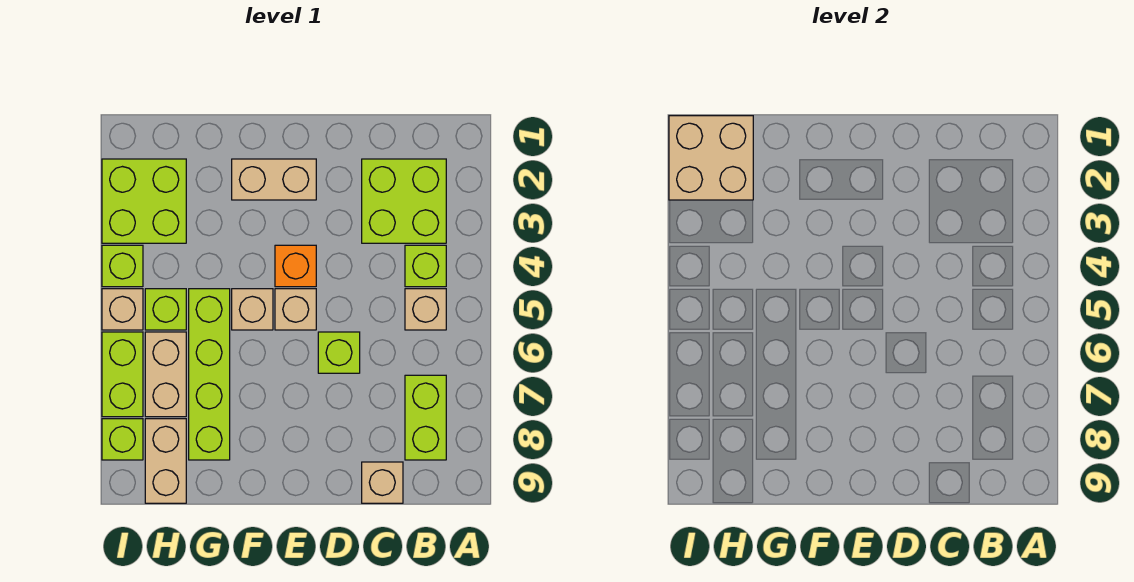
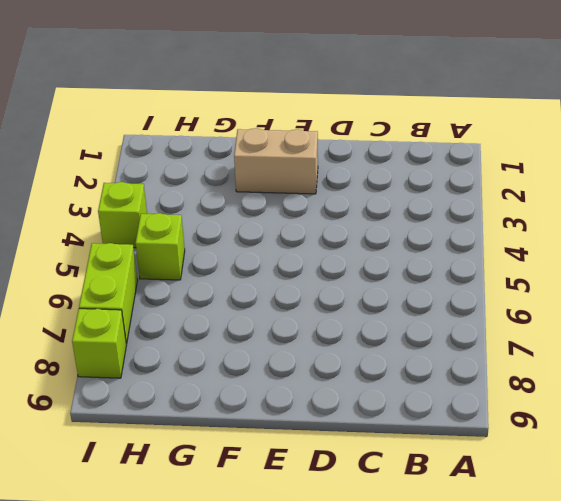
none -> lime 2x2 brick [362,159,446,243]
none -> lime 1x1 brick [405,245,446,287]
none -> tan 1x1 brick [405,289,446,330]

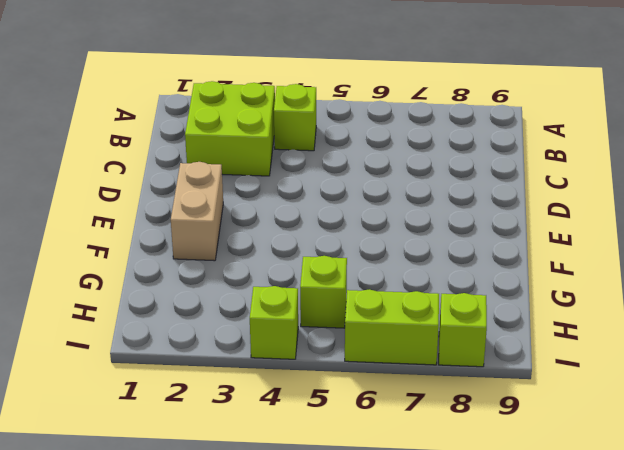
none -> tan 1x1 brick [405,289,446,330]
none -> lime 1x2 brick [405,375,446,460]
none -> tan 1x1 brick [362,462,403,503]

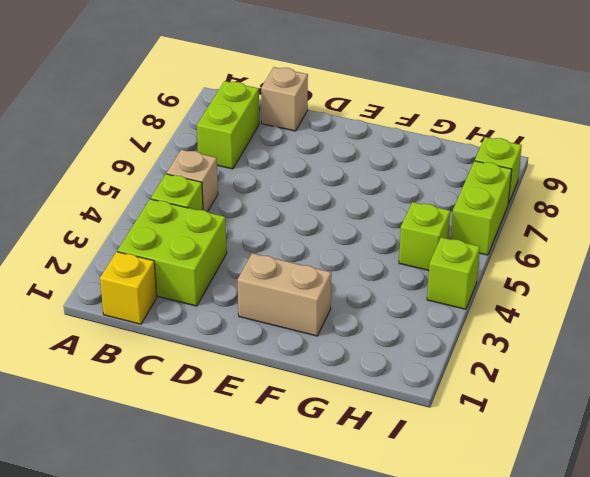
yellow 1x1 brick [100,252,157,324] -> none
none -> lime 1x1 brick [318,332,360,373]
none -> orange 1x1 brick [275,245,316,287]
none -> tan 1x1 brick [275,289,316,330]

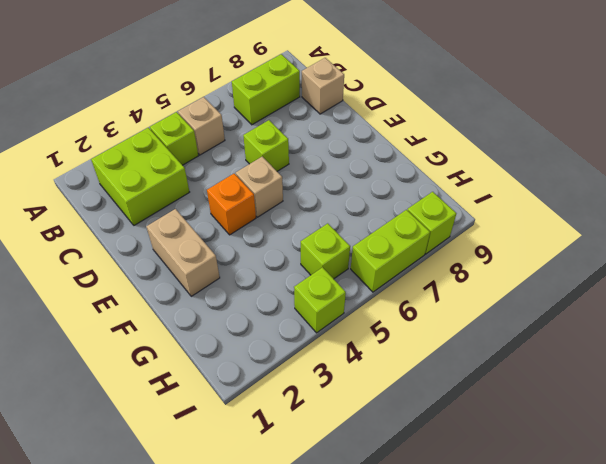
none -> tan 1x1 brick [232,289,273,330]
none -> lime 1x4 brick [189,289,230,460]
none -> lime 2x2 brick [102,159,186,243]

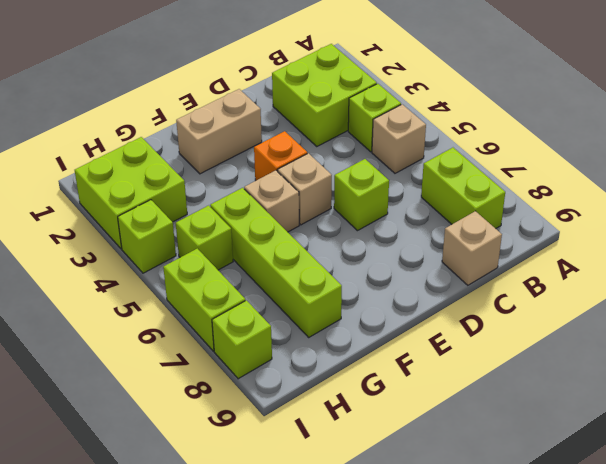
none -> tan 1x2 brick [145,332,186,417]
none -> tan 1x2 brick [145,419,186,503]
none -> tan 1x1 brick [102,289,143,330]

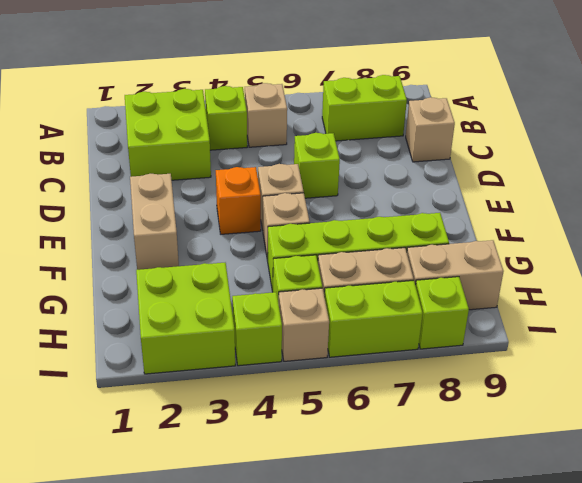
none -> tan 2x2 brick [669,116,753,200]

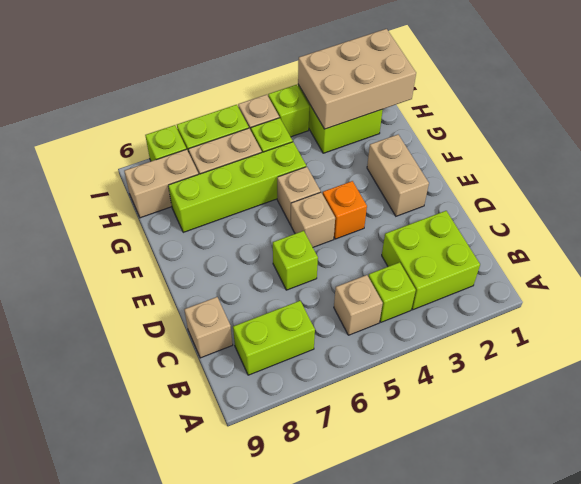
tan 2x3 brick [298,29,416,129] -> tan 2x2 brick [669,116,753,200]

